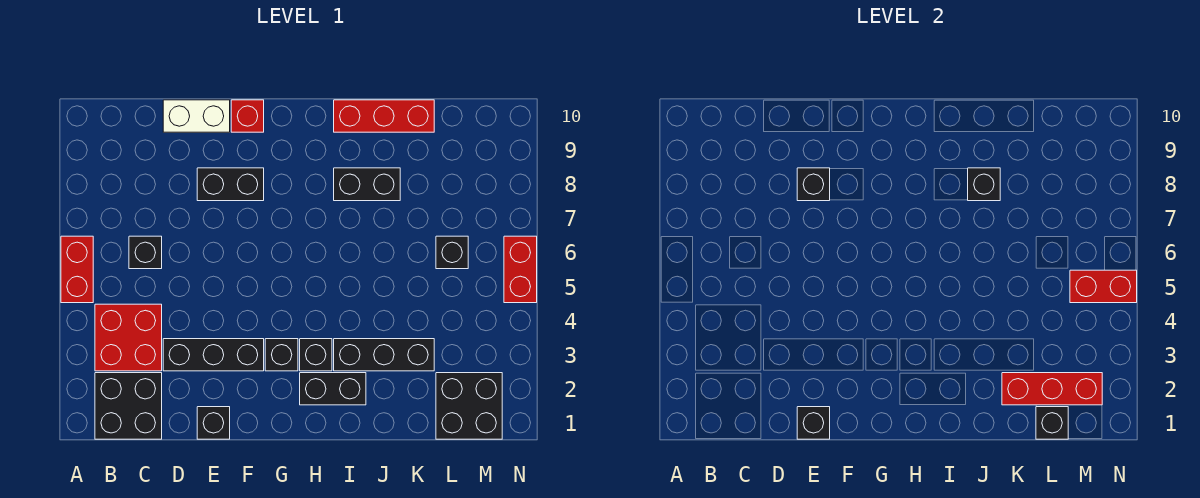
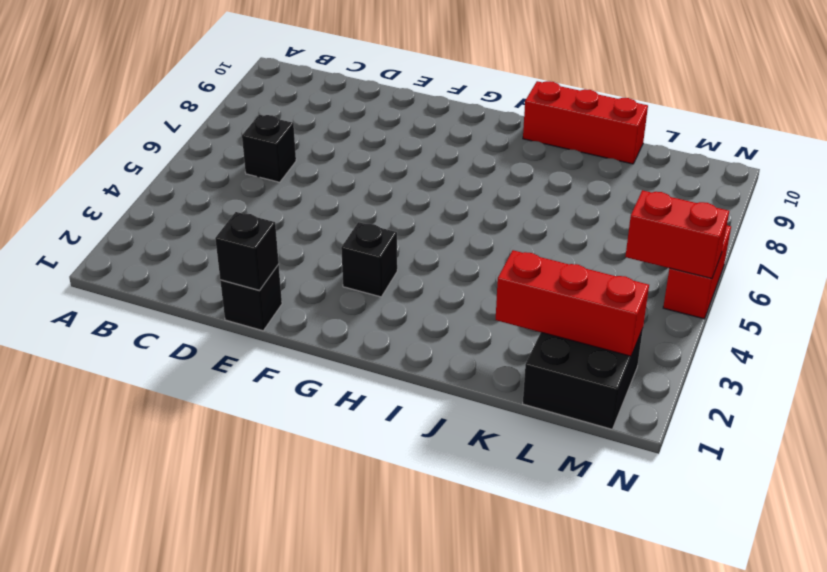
none -> red 1x2 brick [61,236,93,303]
none -> black 2x2 brick [95,373,162,439]
none -> red 2x2 brick [95,304,162,371]

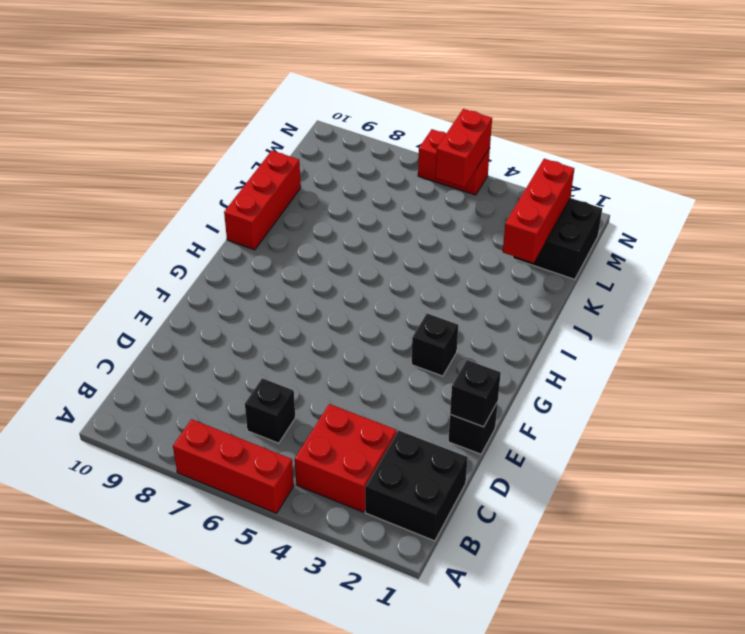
red 1x3 brick [173,419,294,513] -> red 1x2 brick [61,236,93,303]
none -> black 1x3 brick [163,339,264,371]
none -> white 1x2 brick [163,100,230,132]
none -> black 1x2 brick [197,168,264,201]

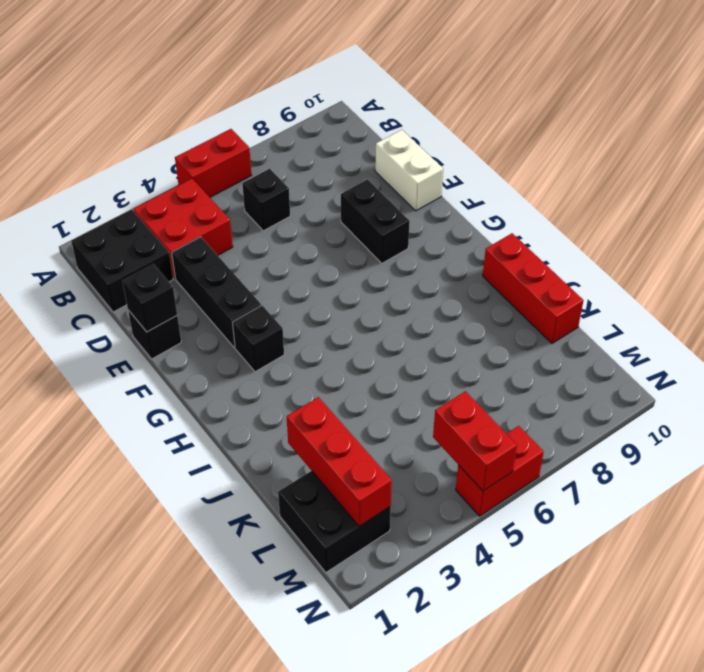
none -> red 1x1 brick [231,100,264,132]
none -> black 1x2 brick [300,373,366,405]
none -> black 1x1 brick [300,339,332,371]

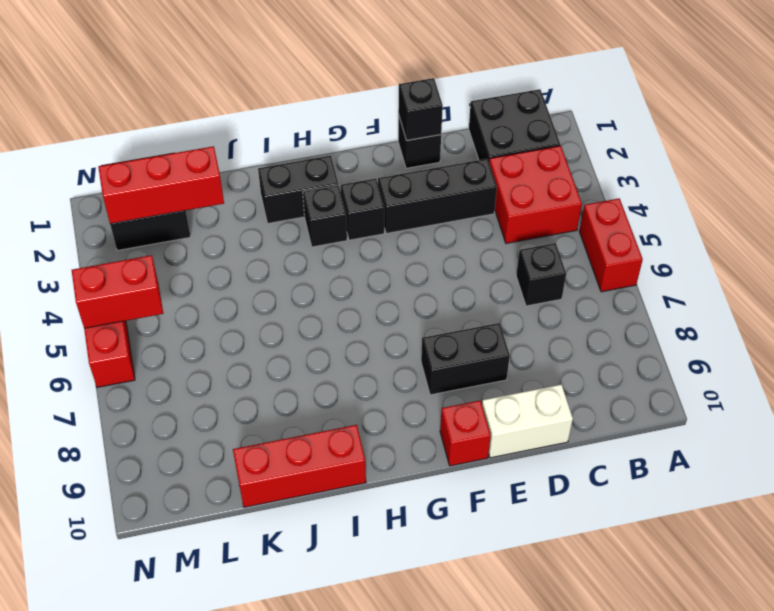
none -> black 1x3 brick [334,339,434,371]
none -> black 1x2 brick [334,168,400,201]
none -> black 1x1 brick [436,236,468,269]

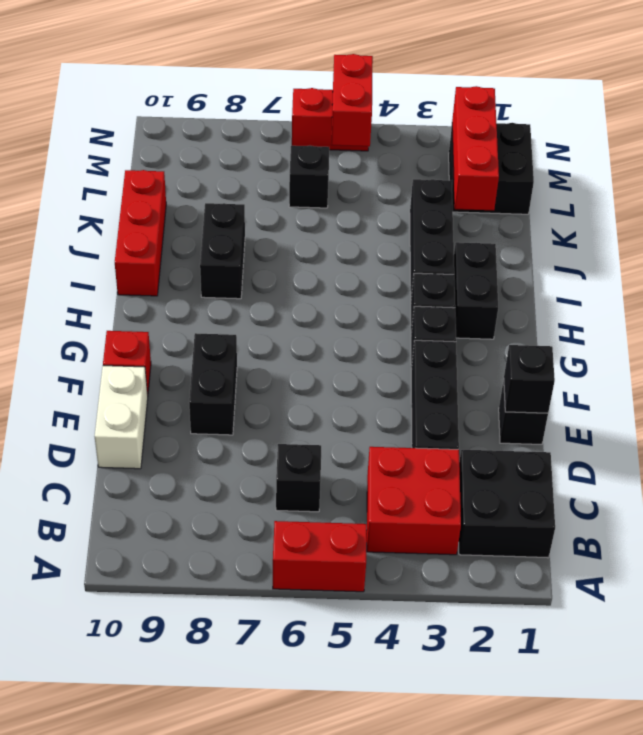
none -> black 1x1 brick [797,168,830,201]
none -> black 1x1 brick [968,168,1000,201]
none -> black 1x1 brick [1036,407,1068,439]

